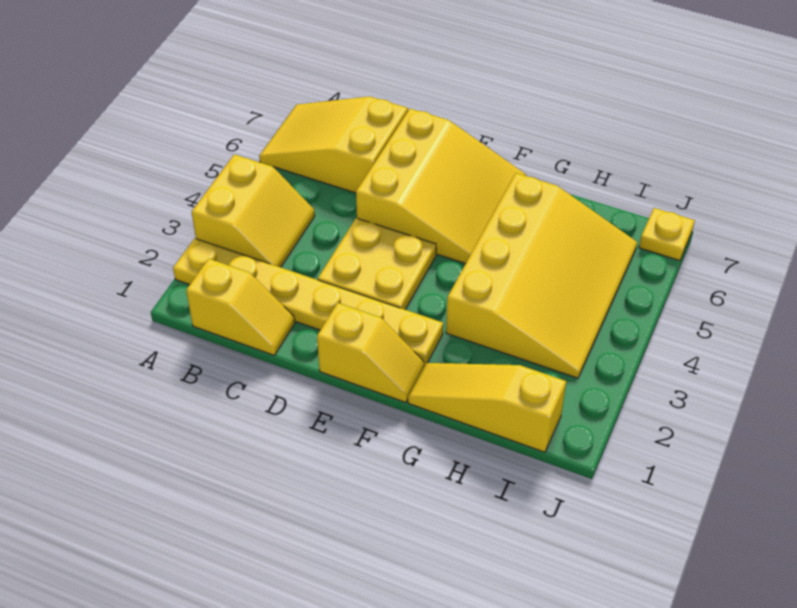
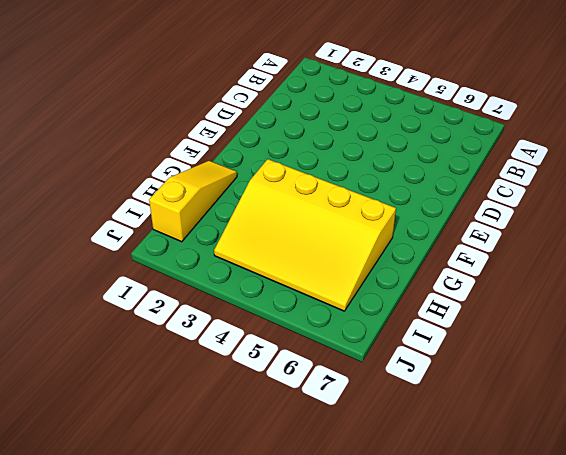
none -> yellow 1x6 plate [173,238,443,367]
none -> yellow 2x2 slope [192,154,315,267]

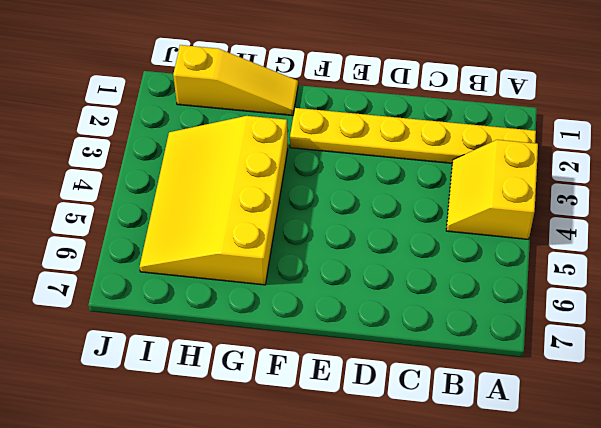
none -> yellow 2x3 slope [259,96,408,193]
none -> yellow 1x2 slope [186,259,295,355]

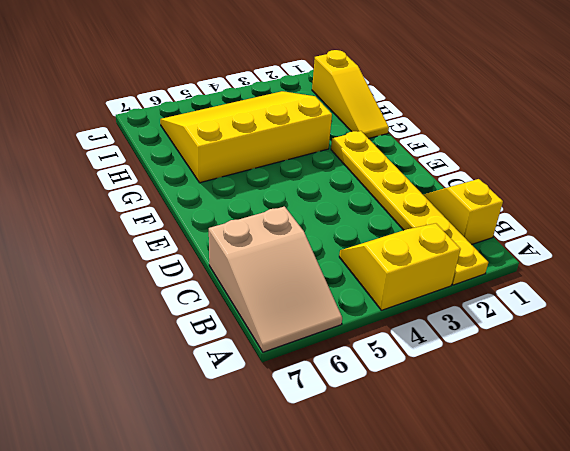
tan 2x3 slope [209,207,342,352] -> yellow 2x3 slope [259,96,408,193]
none -> yellow 2x2 plate [318,218,436,309]
none -> yellow 3x3 slope [356,109,526,264]

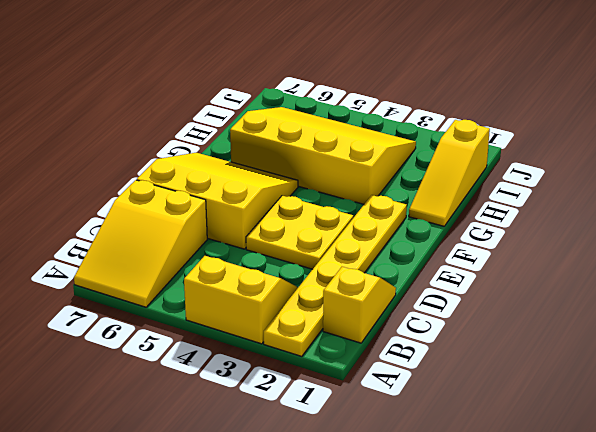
none -> yellow 1x2 slope [317,303,424,403]
none -> yellow 1x1 plate [639,208,695,261]

